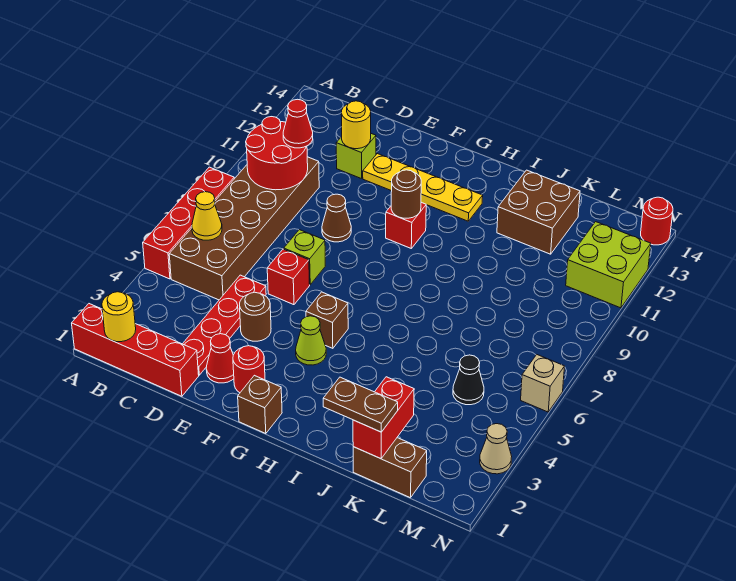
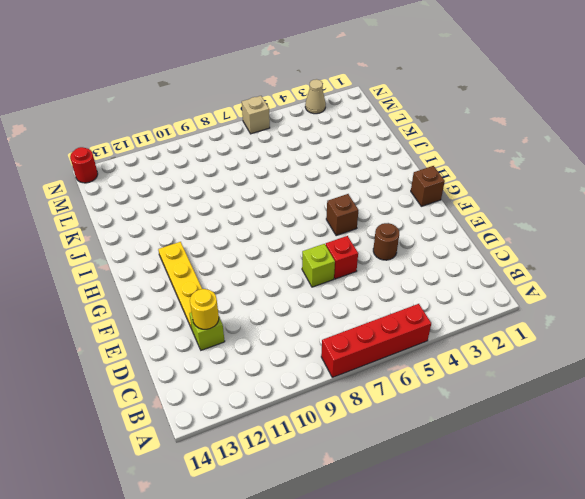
none -> red 1x4 brick [72,304,199,396]
none -> brown 2x6 brick [169,157,319,300]
none -> red 1x4 plate [183,275,266,375]
none -> red 1x1 cone [206,334,234,383]

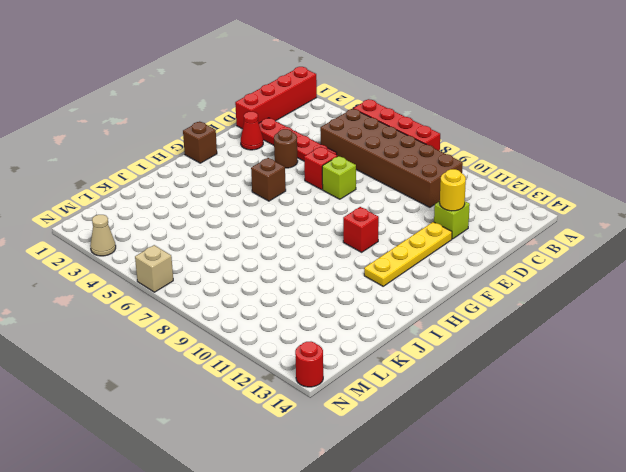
none -> brown 1x1 cone [322,194,351,242]
none -> red 1x1 round brick [233,346,265,393]
none -> lime 1x1 cone [296,316,326,365]
none -> brown 2x2 brick [497,170,580,254]

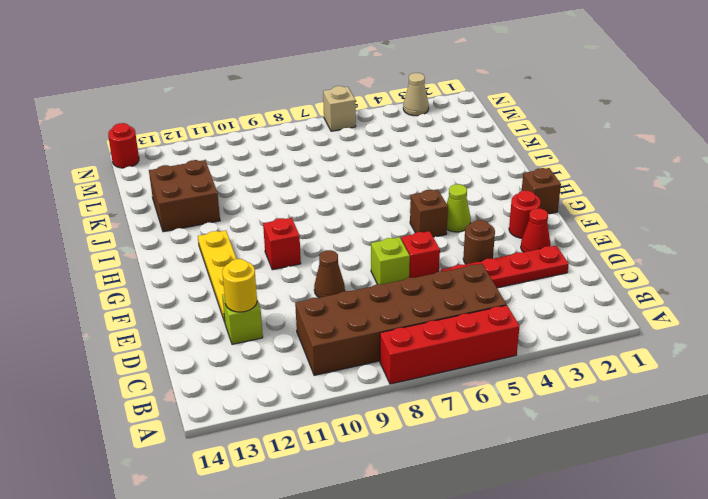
none -> red 1x4 brick [72,304,199,396]
none -> brown 1x2 brick [353,438,427,498]
none -> black 1x1 cone [453,355,484,405]
none -> lime 2x2 brick [566,222,651,308]

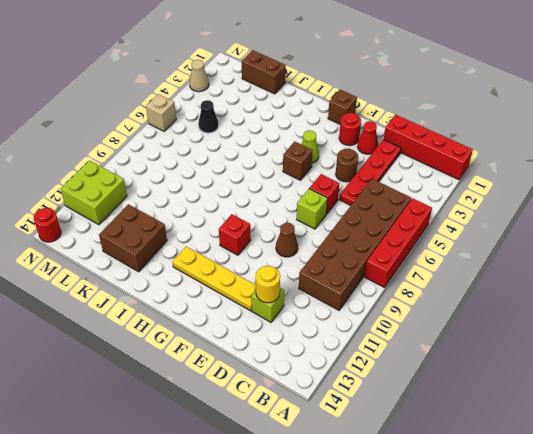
none -> yellow 1x1 round brick [102,292,136,342]
none -> yellow 1x1 cone [192,192,222,240]
none -> red 2x2 round brick [246,117,308,190]
none -> brown 1x1 round brick [391,170,421,218]

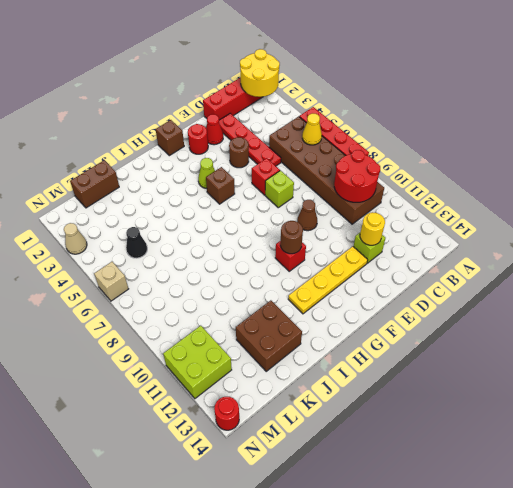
yellow 2x2 round brick [240,49,280,97] -> yellow 1x1 round brick [102,292,136,342]
none -> red 1x2 brick [353,377,414,459]
none -> red 1x1 cone [283,99,313,148]
none -> brown 1x2 plate [323,377,398,432]

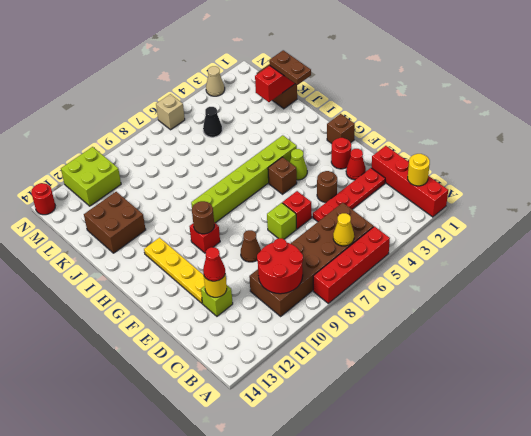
red 1x1 cone [203,247,225,281] -> red 1x1 cone moved to [283,99,313,148]
lime 1x6 brick [191,135,297,223] -> none

